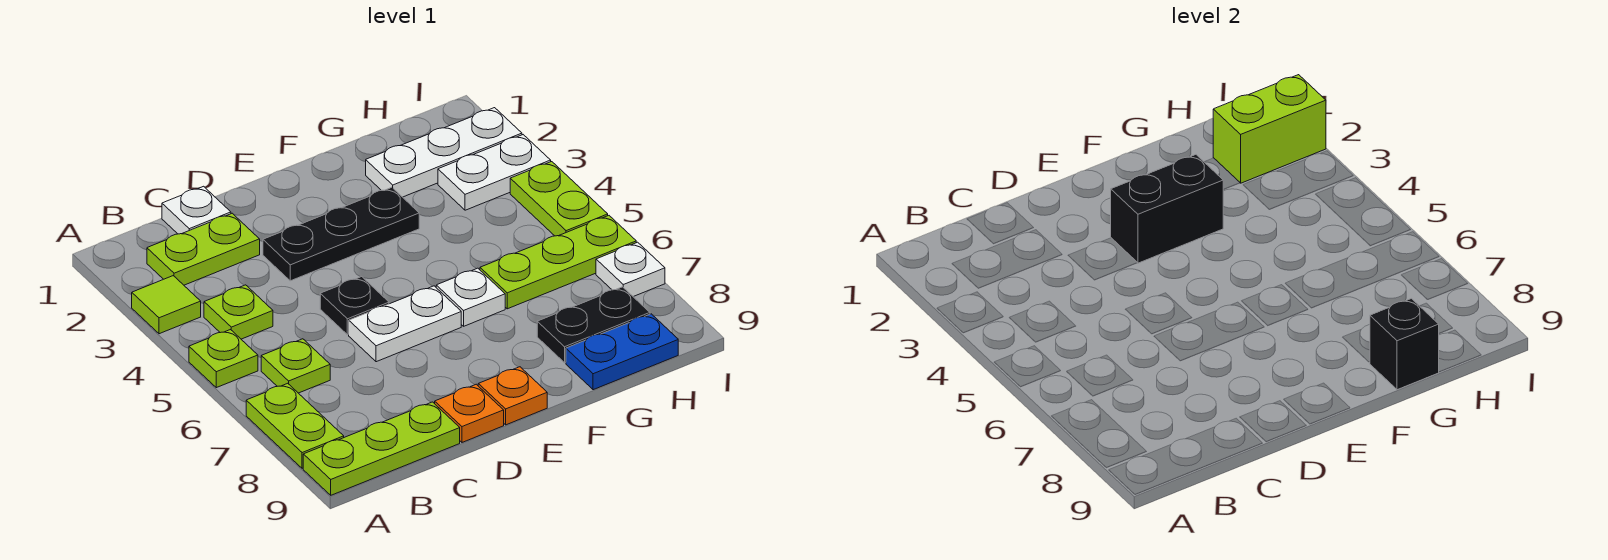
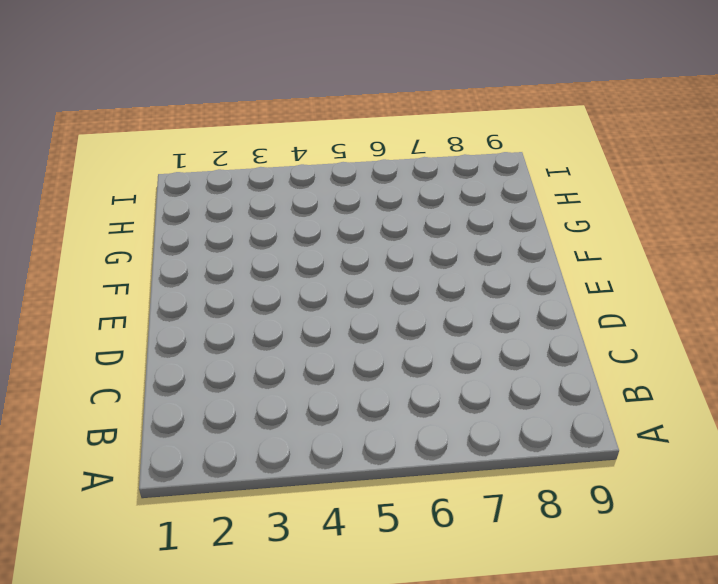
none -> lime 1x1 tile [132,276,201,334]
none -> lime 1x1 plate [189,330,258,388]
none -> lime 1x2 plate [246,383,344,468]

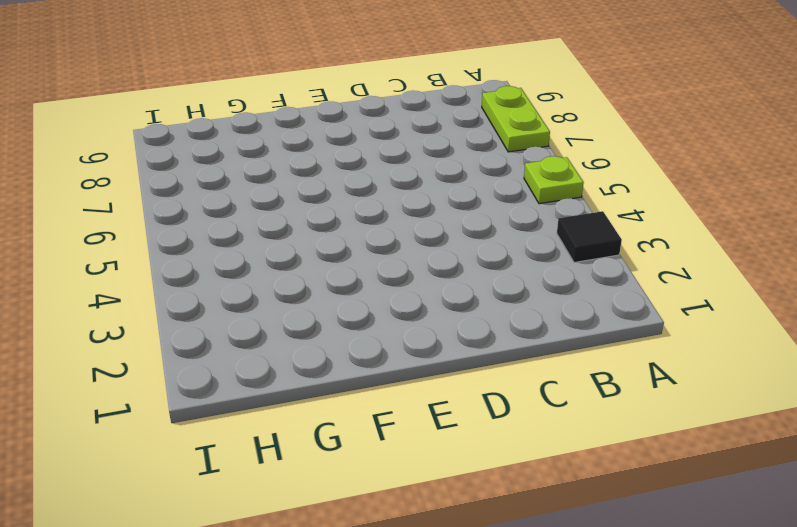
black 1x1 tile [557,211,622,263] -> lime 1x1 tile [132,276,201,334]
none -> lime 1x3 plate [303,402,460,495]
none -> lime 1x2 plate [147,213,260,285]
none -> lime 1x1 plate [204,285,273,339]

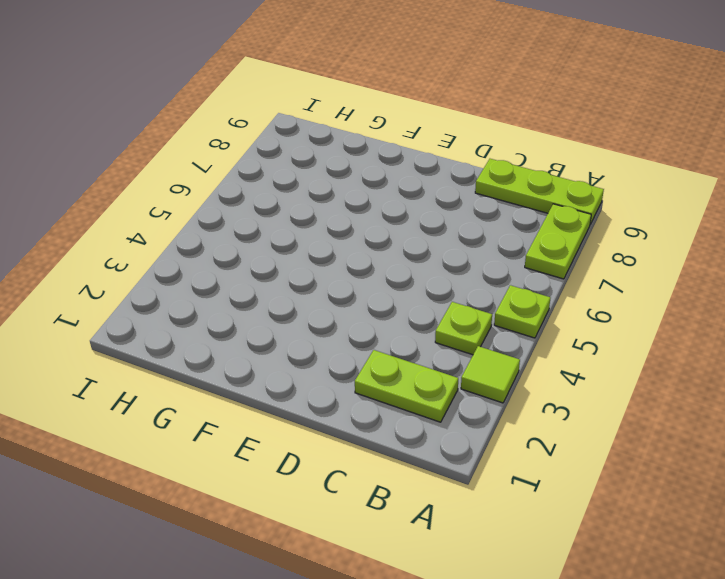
none -> lime 1x1 plate [261,339,330,393]
none -> white 1x1 plate [162,186,231,234]
none -> black 1x3 plate [263,188,419,281]

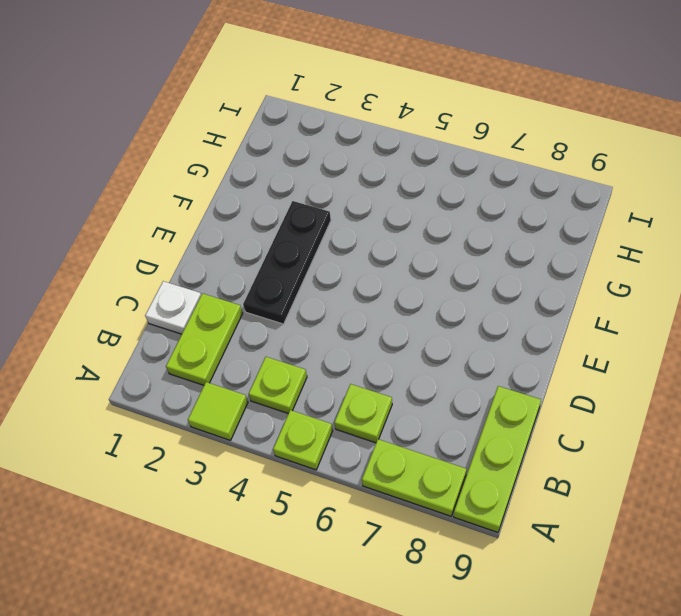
none -> black 1x1 plate [320,277,389,335]
none -> white 1x2 plate [349,286,461,362]
none -> orange 1x1 plate [434,384,504,442]

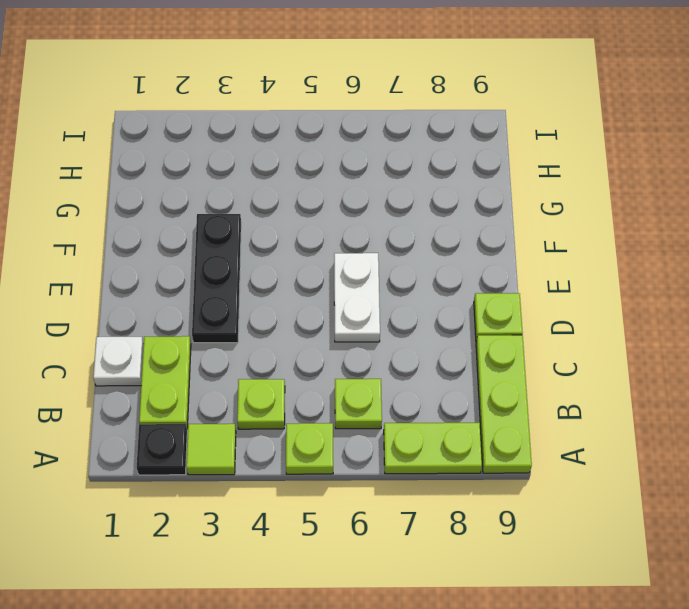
black 1x1 plate [137,424,187,475] -> black 1x1 plate moved to [320,277,389,335]
lime 1x1 plate [474,293,523,341] -> orange 1x1 plate [434,384,504,442]
none -> orange 1x1 plate [478,367,547,425]
none -> white 1x1 plate [436,268,505,326]
none -> white 1x3 plate [366,108,522,197]

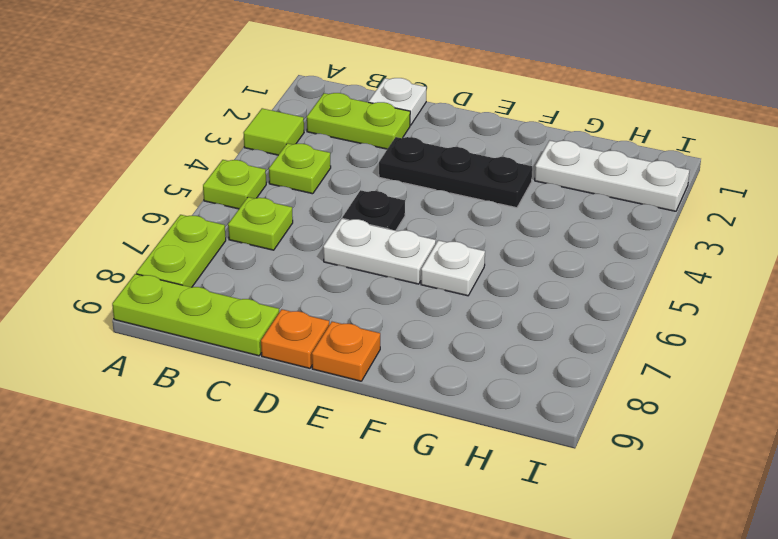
none -> lime 1x3 plate [480,216,636,309]
none -> black 1x2 plate [537,287,650,363]
none -> blue 1x2 plate [566,314,678,390]

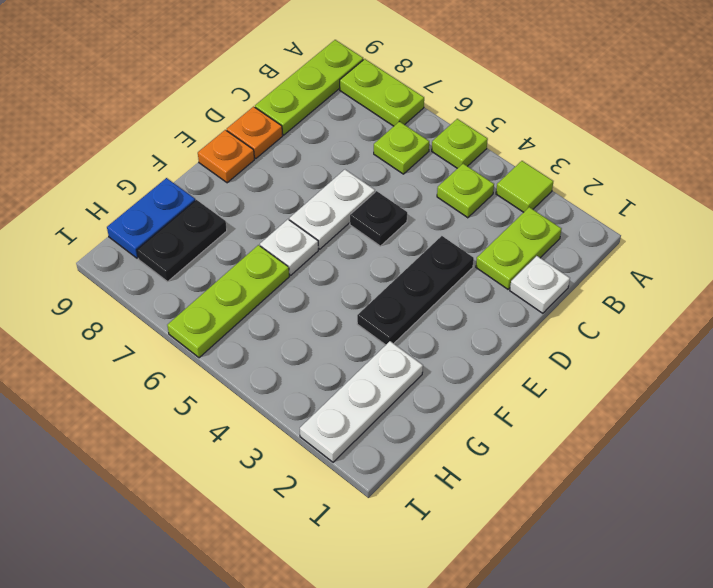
none -> white 1x2 plate [438,135,551,210]
none -> lime 1x2 plate [510,162,608,236]
none -> white 1x1 plate [596,242,665,297]

